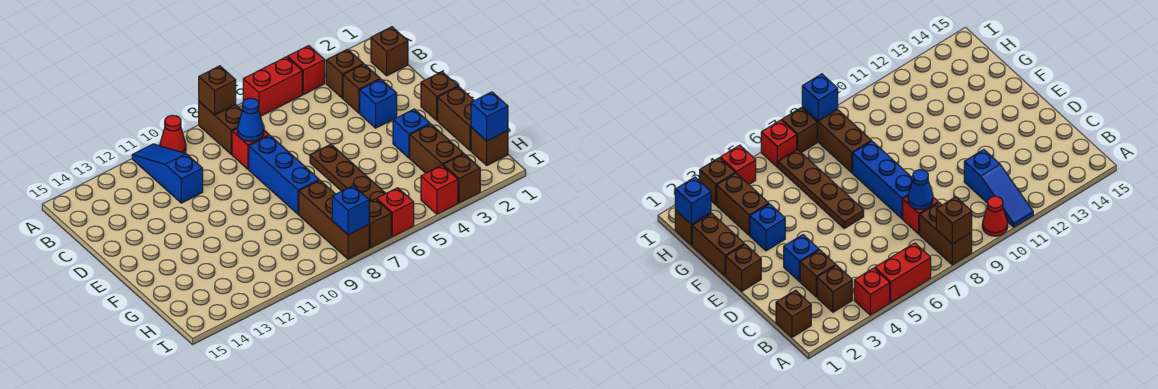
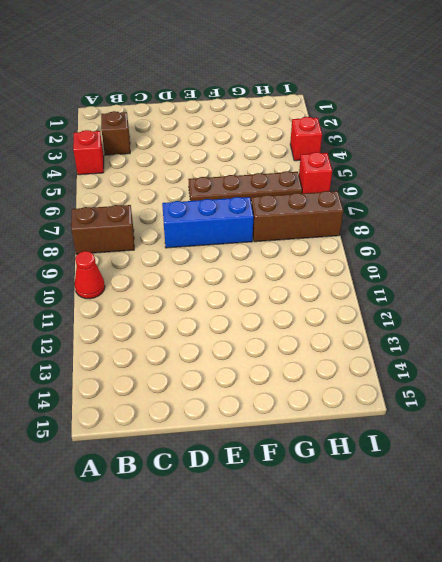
none -> red 1x2 brick [243,57,302,116]
none -> blue 1x3 slope [132,144,203,203]
none -> brown 1x1 brick [371,27,408,76]

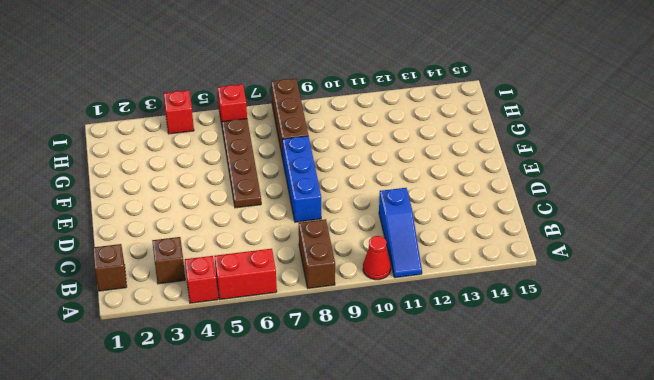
none -> brown 1x1 brick [343,64,380,113]
none -> red 1x1 brick [232,129,269,169]
none -> blue 1x1 brick [360,79,397,128]

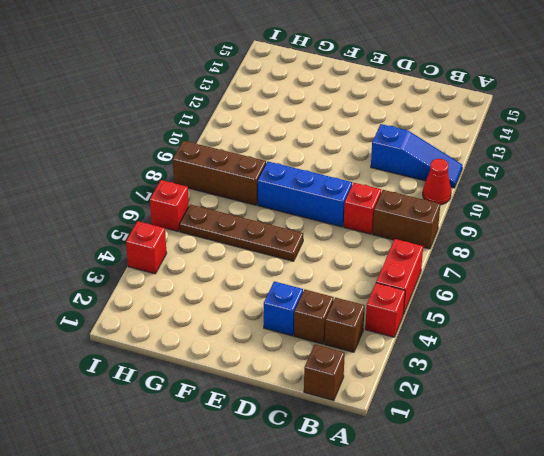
none -> brown 1x1 brick [421,72,458,120]
none -> brown 1x2 brick [438,87,474,151]
none -> blue 1x1 brick [393,109,430,158]

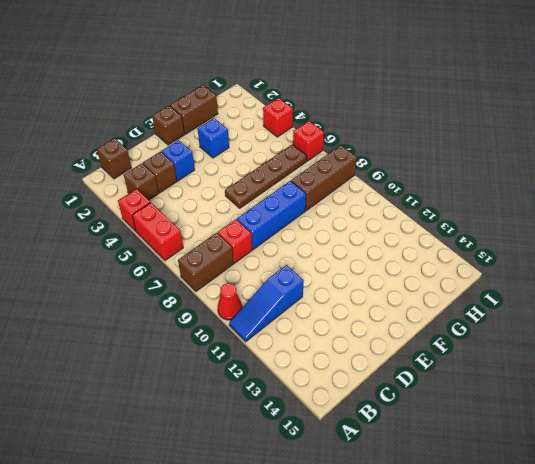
none -> brown 1x2 brick [410,124,464,173]
none -> brown 1x1 brick [471,127,508,165]
none -> brown 1x1 brick [443,154,480,203]

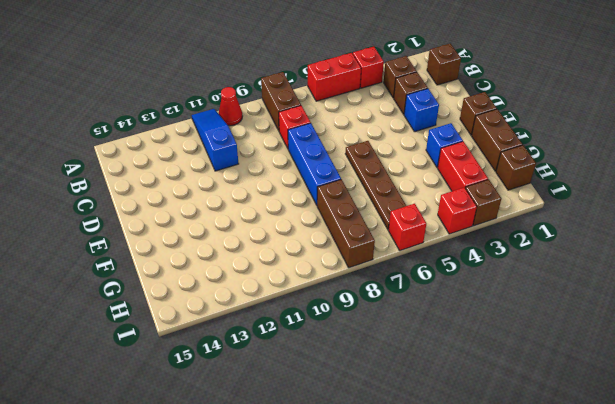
red 1x2 brick [438,141,488,191] -> brown 1x2 brick [410,124,464,173]
none -> brown 1x1 brick [369,199,391,248]
none -> brown 1x1 brick [199,66,236,115]
none -> blue 1x1 cone [237,98,264,141]

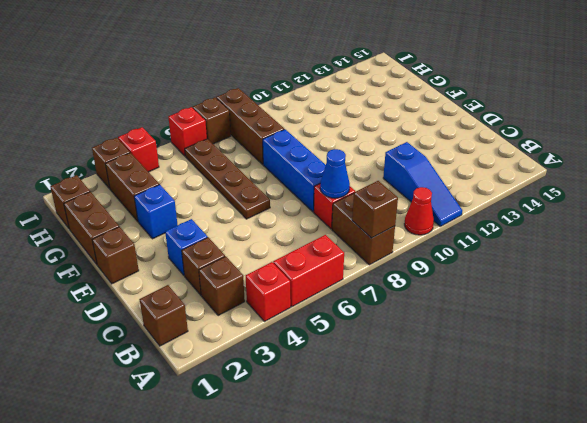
none -> blue 1x1 brick [471,92,508,141]
none -> blue 1x1 brick [332,186,369,235]

